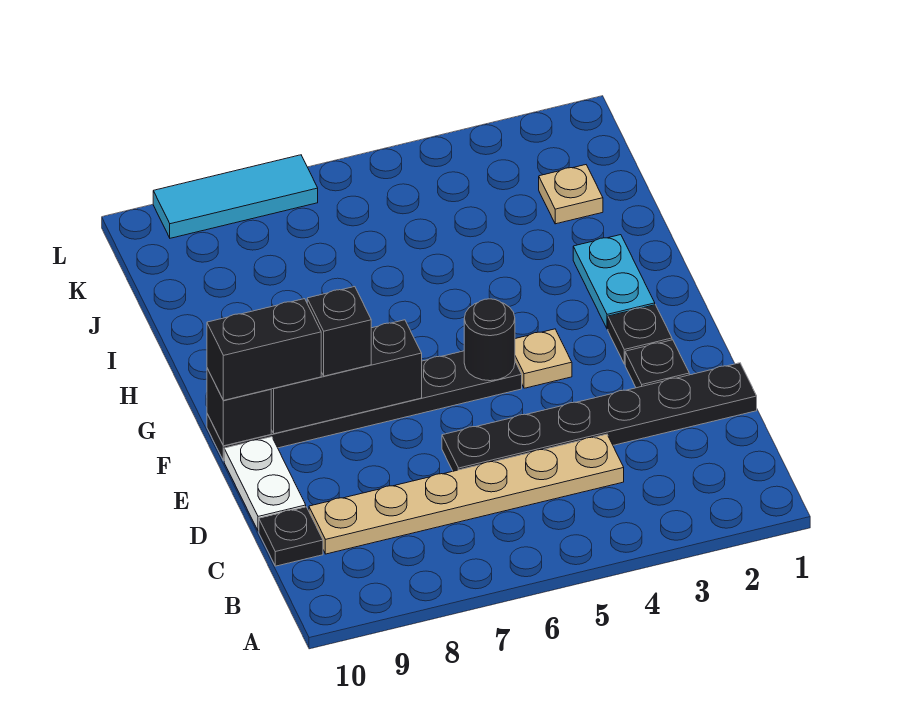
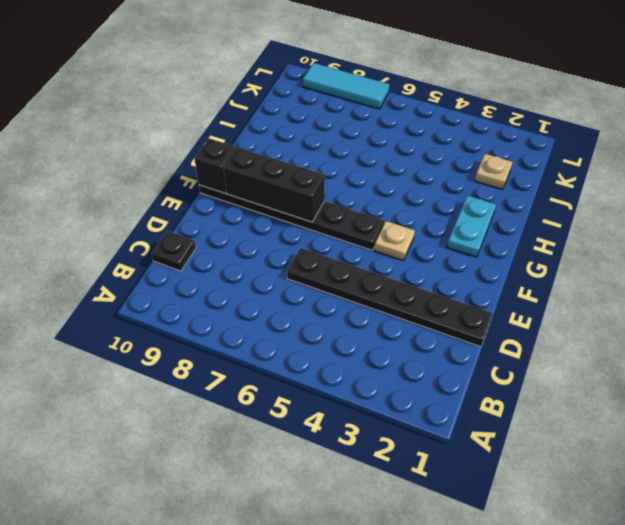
none -> tan 1x6 plate [309,434,624,554]
none -> white 1x2 plate [224,437,306,531]
none -> black 1x1 plate [625,340,689,388]

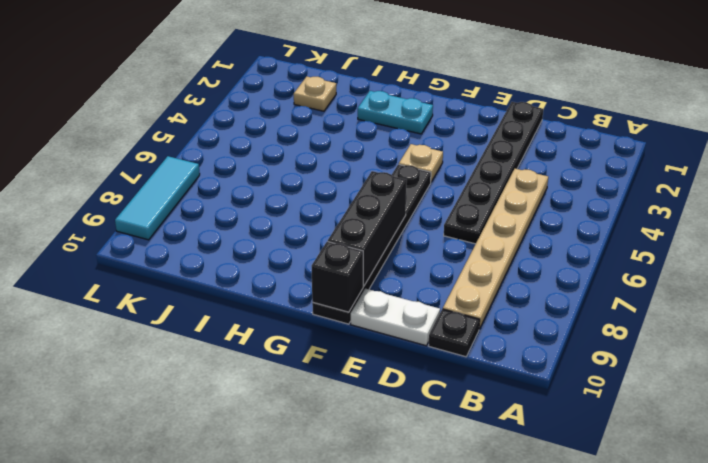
none -> black 1x1 plate [625,340,689,388]
none -> black 1x1 plate [608,305,672,364]
none -> black 1x1 round brick [464,299,515,381]

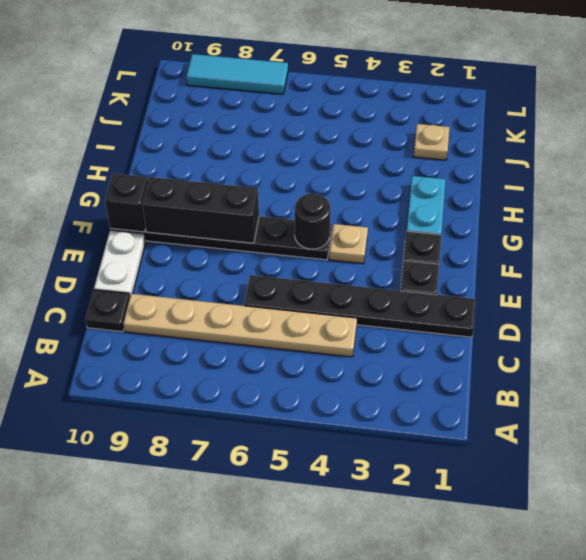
none -> black 1x1 brick [307,287,371,376]
none -> black 1x2 brick [207,299,321,400]

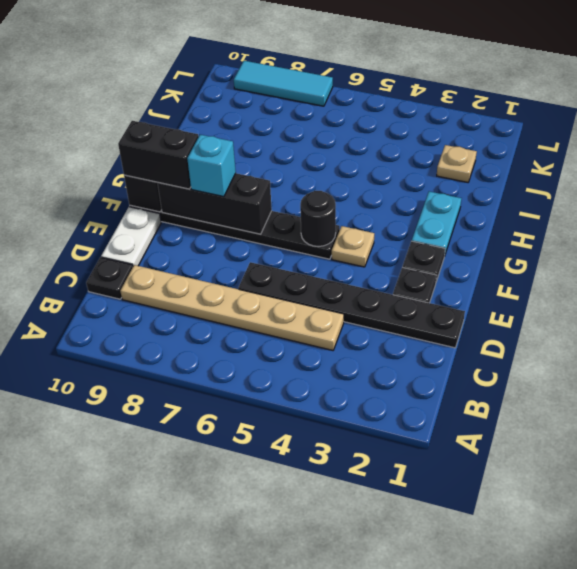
cyan 1x1 brick [187,135,236,197] -> black 1x1 brick [307,287,371,376]

